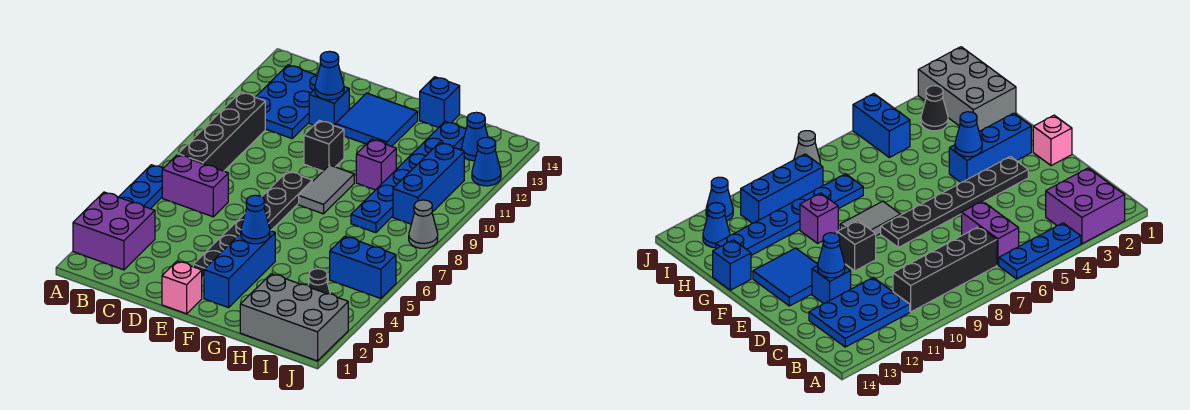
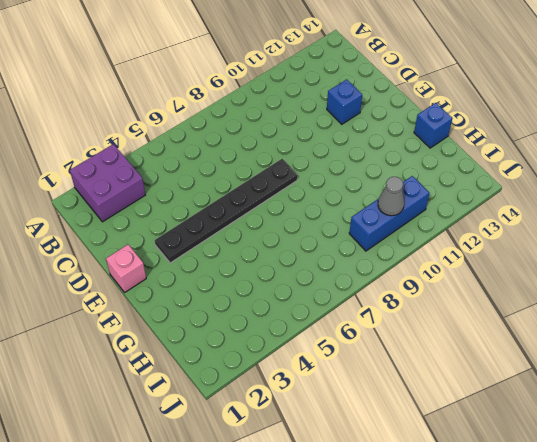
grey 1x1 cone [378,177,404,216] -> grey 1x1 cone moved to [409,200,438,248]
none -> blue 1x3 plate [119,165,163,209]
none -> purple 1x2 brick [162,155,228,217]
none -> black 1x4 brick [178,92,265,171]

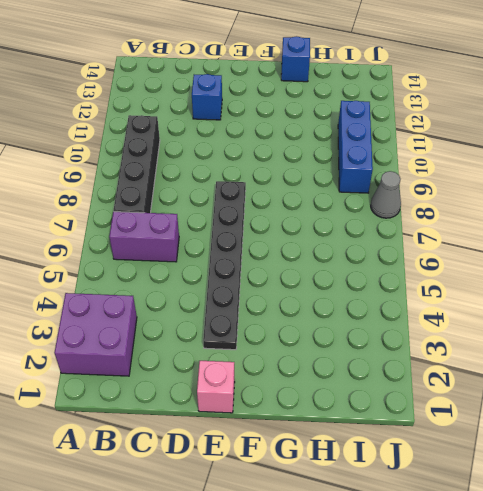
none -> blue 1x3 plate [119,165,163,209]
none -> blue 2x3 plate [256,65,317,138]
none -> black 1x1 brick [304,120,344,171]

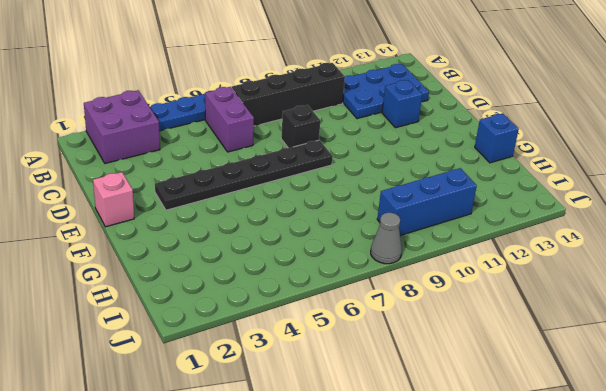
black 1x1 brick [281,105,320,148] -> black 1x1 brick moved to [304,120,344,171]
none -> blue 2x2 tile [336,93,418,146]
none -> blue 1x3 brick [204,231,275,308]
none -> grey 1x2 tile [299,165,354,214]

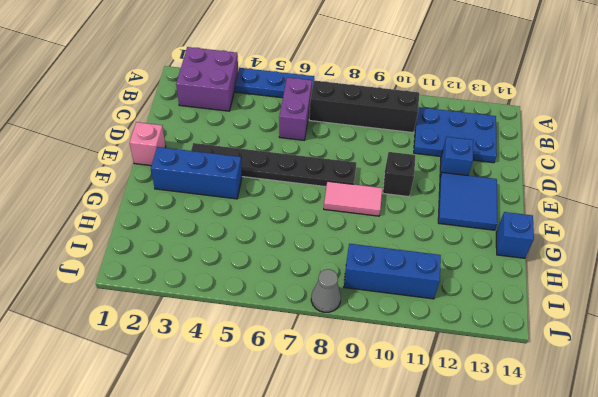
pink 1x2 tile [324,181,382,216] -> grey 1x2 tile [299,165,354,214]
none -> purple 1x1 brick [356,139,396,190]
none -> grey 2x3 brick [240,274,348,361]
none -> blue 1x6 plate [351,121,466,233]

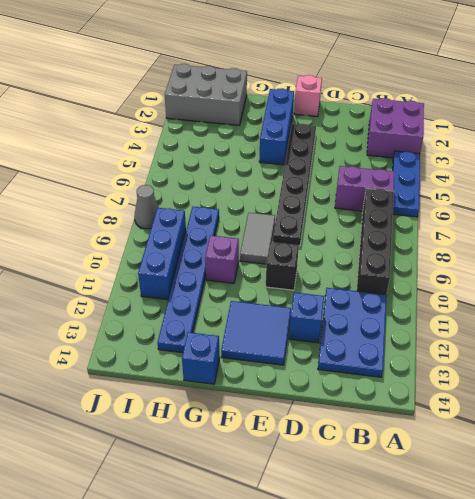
none -> black 1x1 cone [308,269,330,294]
none -> blue 1x2 brick [330,236,396,298]
none -> blue 1x1 cone [462,112,488,161]

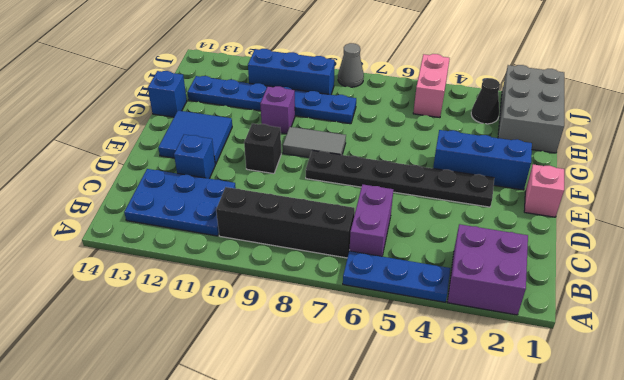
pink 1x2 brick [413,54,450,118] -> blue 1x2 brick [330,236,396,298]
none -> blue 1x1 cone [462,112,488,161]
none -> blue 1x1 cone [472,137,501,186]
none -> blue 1x1 cone [315,51,344,100]

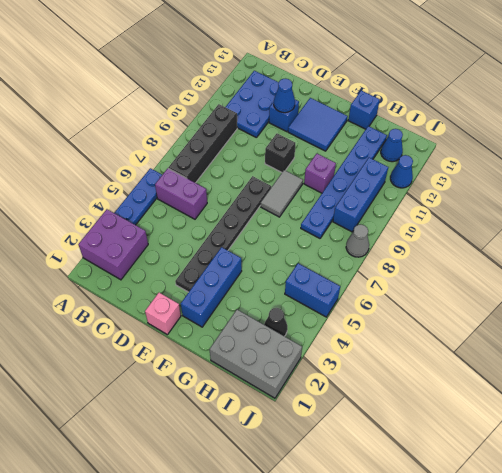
none -> blue 1x1 cone [241,195,270,244]

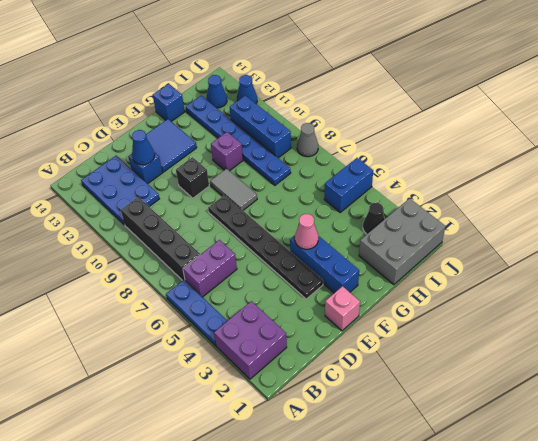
pink 1x1 cone [295,214,318,249] -> blue 1x1 cone [241,195,270,244]

